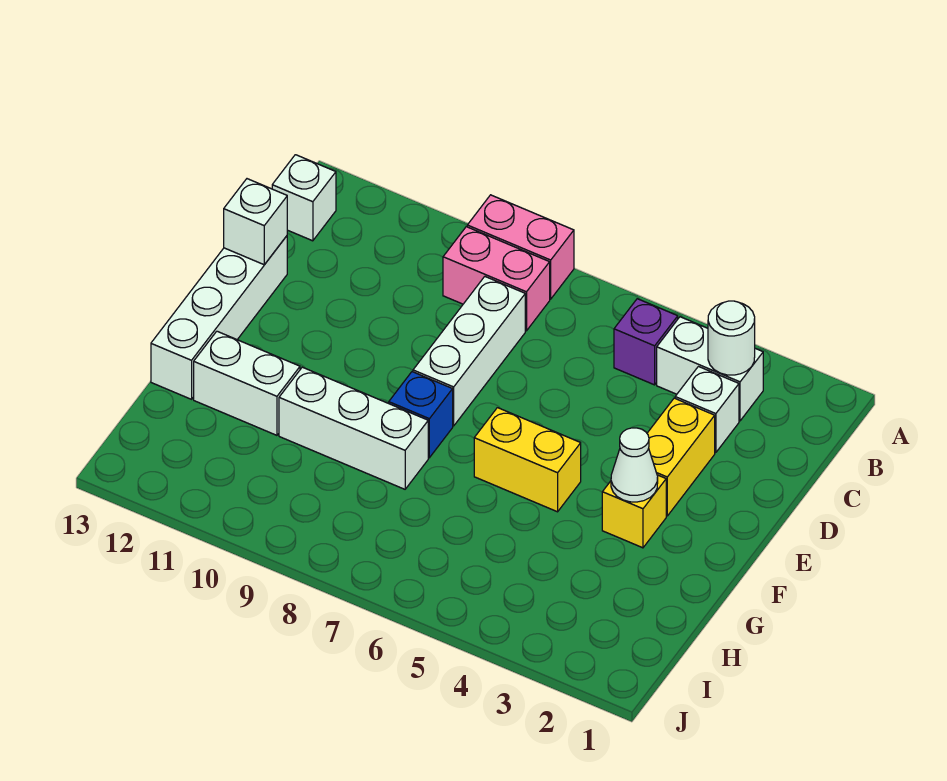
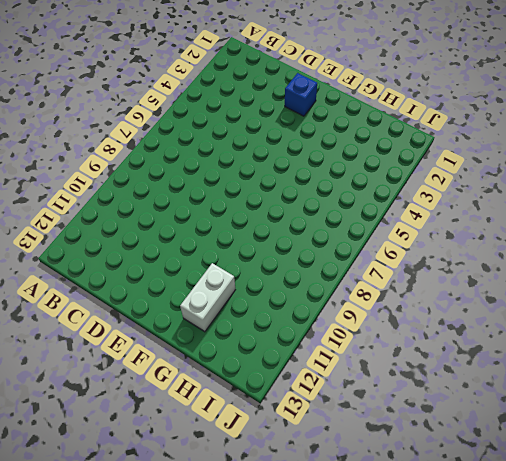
blue 1x1 brick [285,73,317,116] -> blue 1x1 brick moved to [389,372,453,458]
none -> pink 1x2 brick [467,195,574,299]
none -> white 1x2 brick [657,317,763,421]
none -> purple 1x1 brick [614,299,678,385]

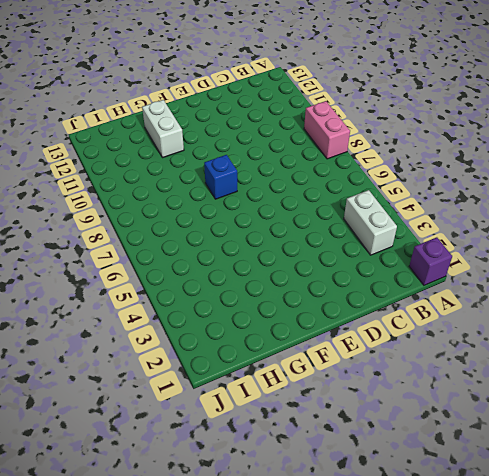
purple 1x1 brick [409,237,452,285] -> purple 1x1 brick moved to [614,299,678,385]
none -> pink 1x2 brick [443,227,550,331]
none -> white 1x1 brick [272,155,336,241]
none -> white 1x1 brick [675,367,739,453]

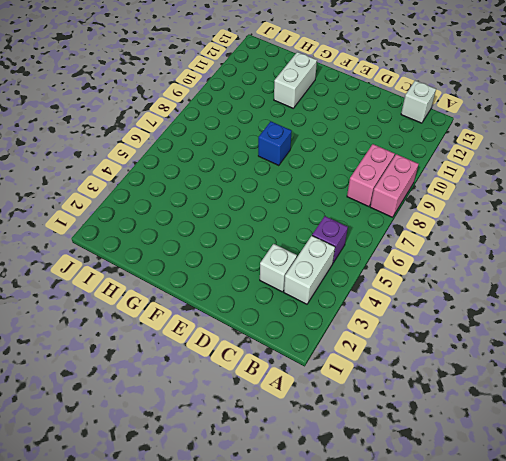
none -> white 1x3 brick [413,277,525,426]
none -> yellow 1x2 brick [647,398,715,516]
none -> white 1x4 brick [151,236,287,399]

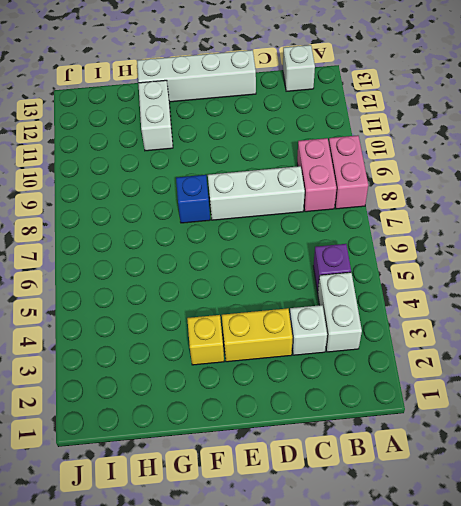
none -> yellow 1x2 brick [474,408,581,512]
none -> white 1x3 brick [279,367,428,489]
none -> white 1x1 round brick [708,301,755,375]

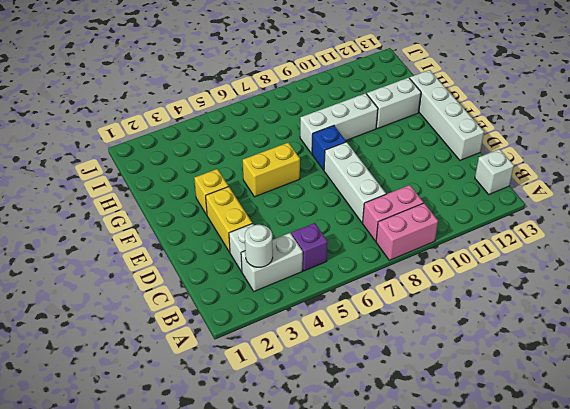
none -> white 1x1 brick [224,179,287,265]
none -> white 1x1 cone [611,428,658,502]

